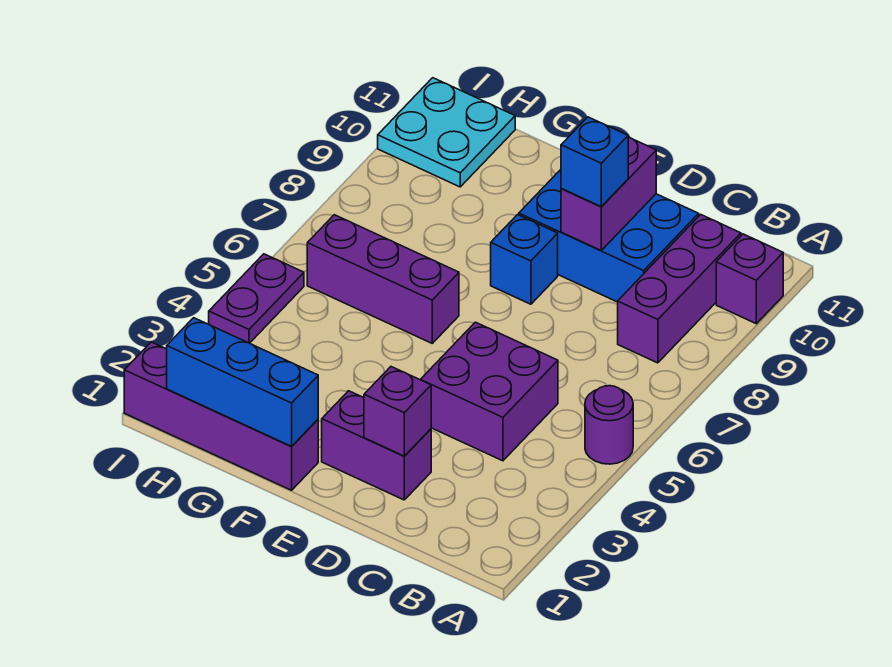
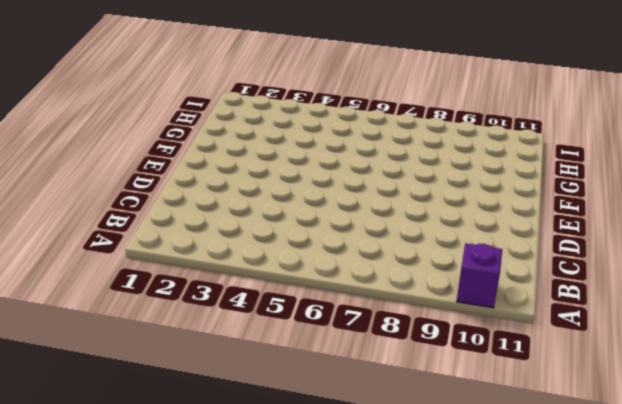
none -> purple 1x1 round brick [585,386,633,464]
none -> purple 1x3 brick [618,215,741,363]
none -> purple 2x2 brick [420,322,558,461]

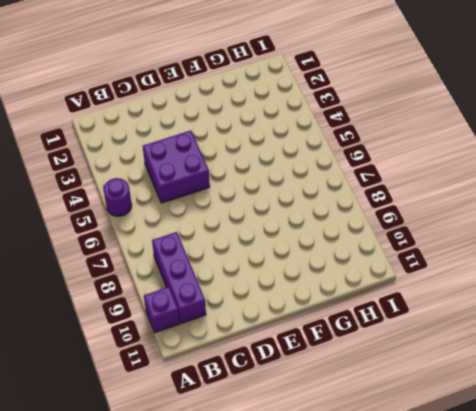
none -> blue 2x3 brick [519,170,699,302]
none -> purple 1x2 brick [322,391,431,500]
none -> blue 1x1 brick [491,215,558,304]

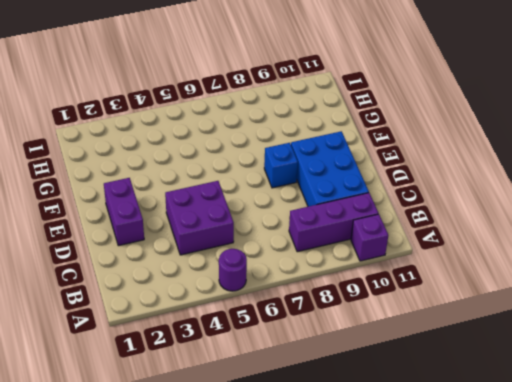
none -> purple 1x4 brick [124,342,318,490]
none -> purple 1x3 brick [307,215,459,343]
none -> cyan 2x2 plate [378,78,515,187]

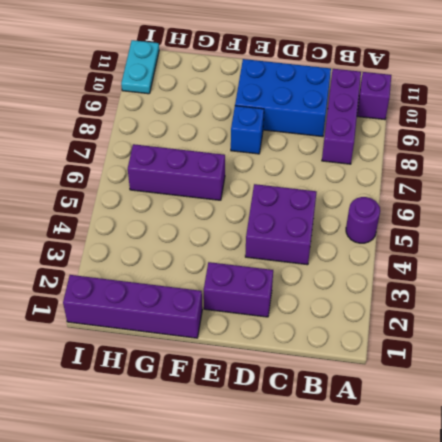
cyan 1x2 plate [121,40,159,94] -> cyan 2x2 plate [378,78,515,187]
none -> purple 1x2 plate [209,254,304,343]
none -> purple 1x1 brick [364,367,431,456]
none -> purple 1x2 brick [561,137,656,251]

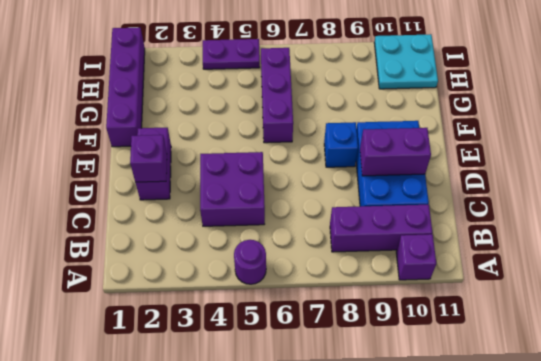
none -> blue 1x3 brick [167,318,318,446]
none -> blue 1x1 brick [561,117,628,206]

